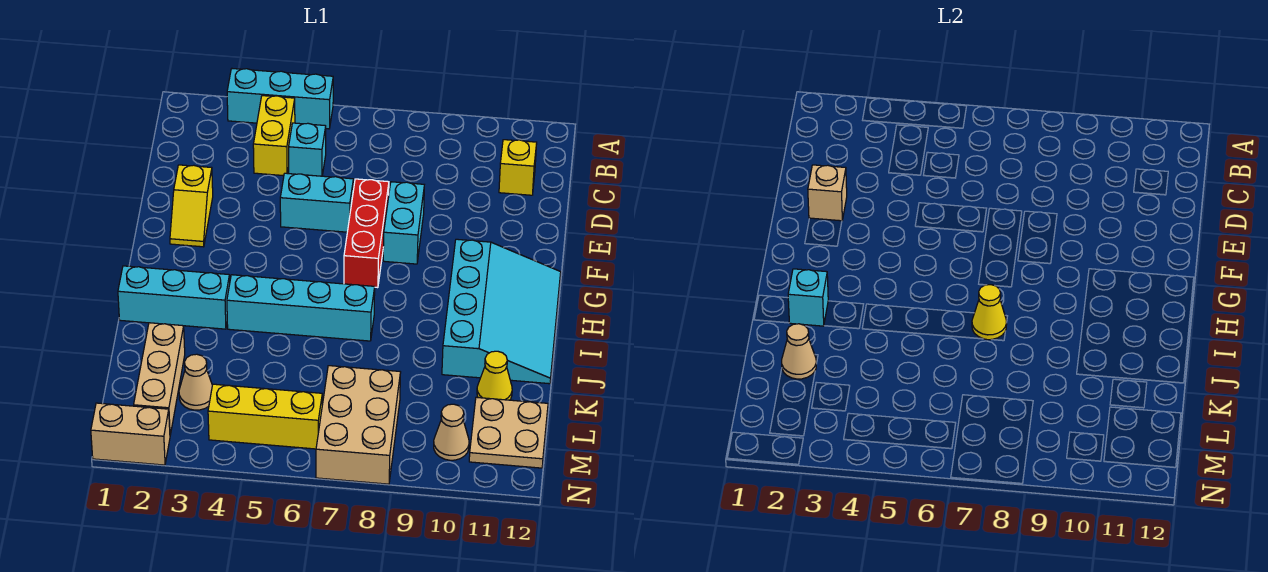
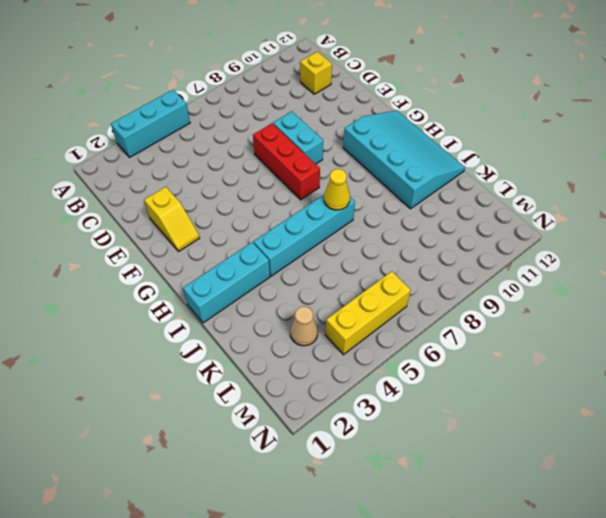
none -> yellow 1x2 brick [253,96,295,176]
none -> cyan 1x1 brick [289,123,326,176]
none -> cyan 1x2 brick [280,173,353,232]

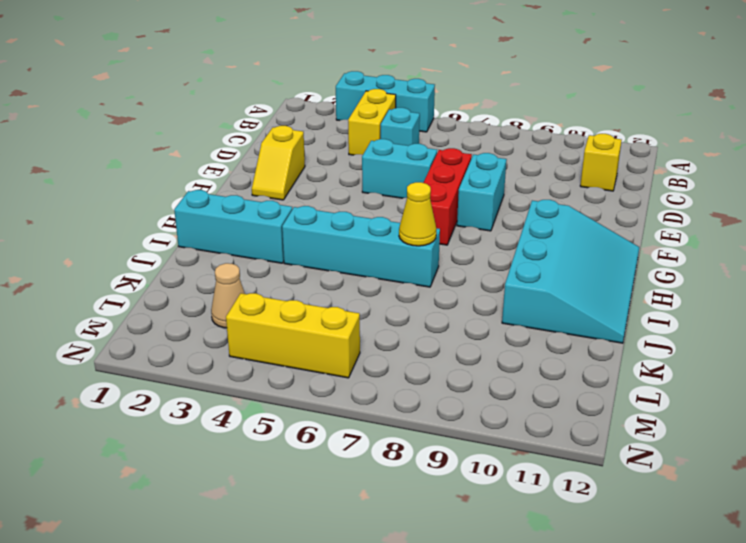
none -> tan 1x3 brick [134,323,185,435]
none -> yellow 1x1 cone [477,351,512,400]
none -> tan 2x3 brick [316,366,401,484]

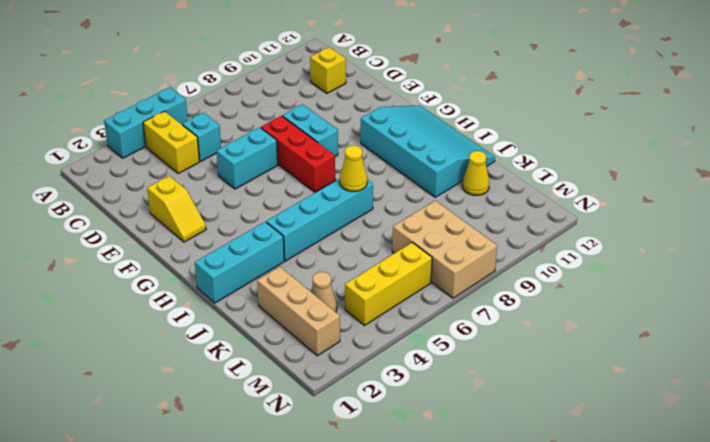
none -> tan 2x2 plate [469,397,548,468]
none -> tan 1x1 cone [434,404,469,460]
none -> tan 1x2 brick [91,403,170,465]

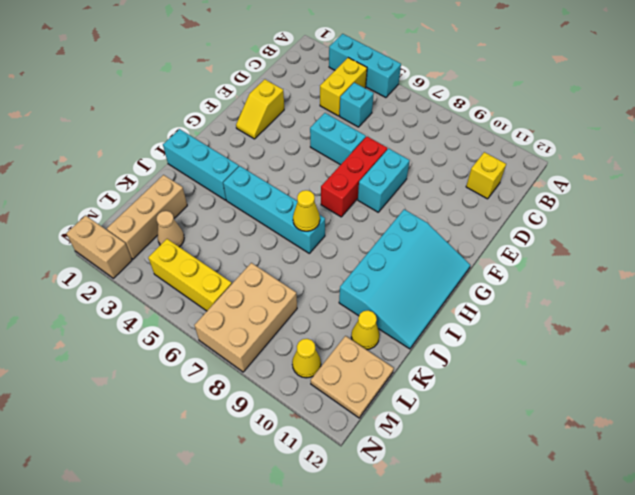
yellow 1x1 cone [292,339,321,378] -> tan 1x1 cone [434,404,469,460]
none -> tan 1x1 brick [808,165,847,221]
none -> cyan 1x1 brick [788,269,828,326]
none -> tan 1x1 cone [782,324,816,379]

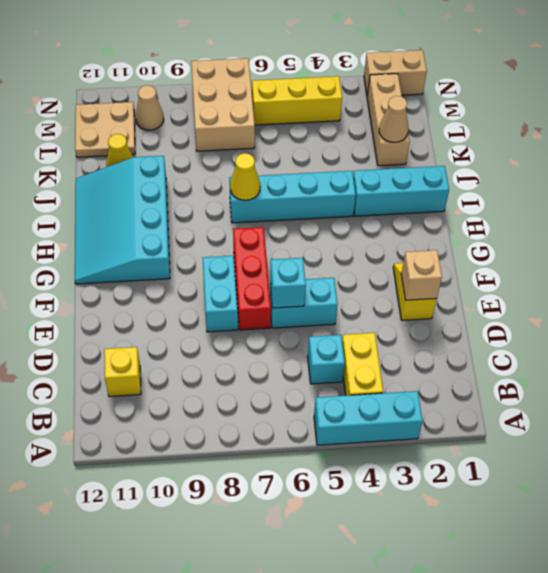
cyan 1x1 brick [270,258,306,308] -> cyan 1x1 brick moved to [788,269,828,326]
none -> tan 1x1 cone [179,354,212,410]

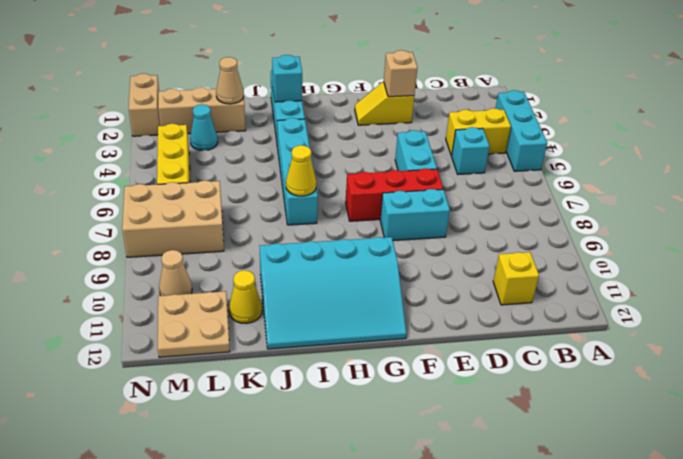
cyan 1x1 cone [190,104,218,151] -> tan 1x1 cone [179,354,212,410]

